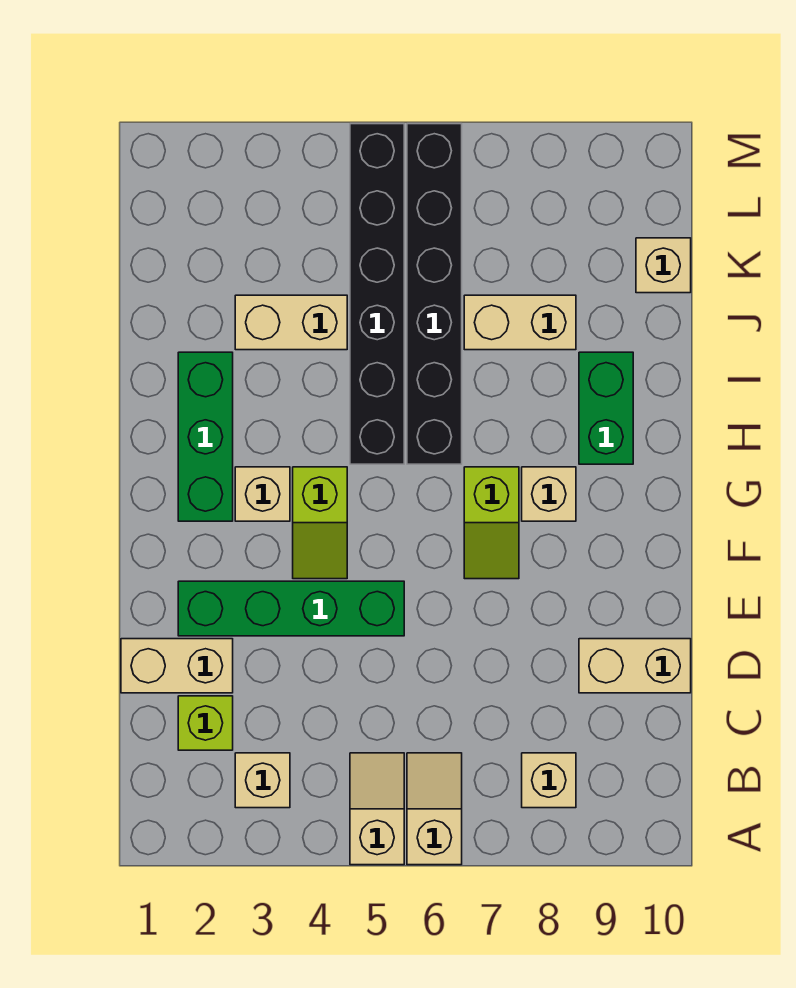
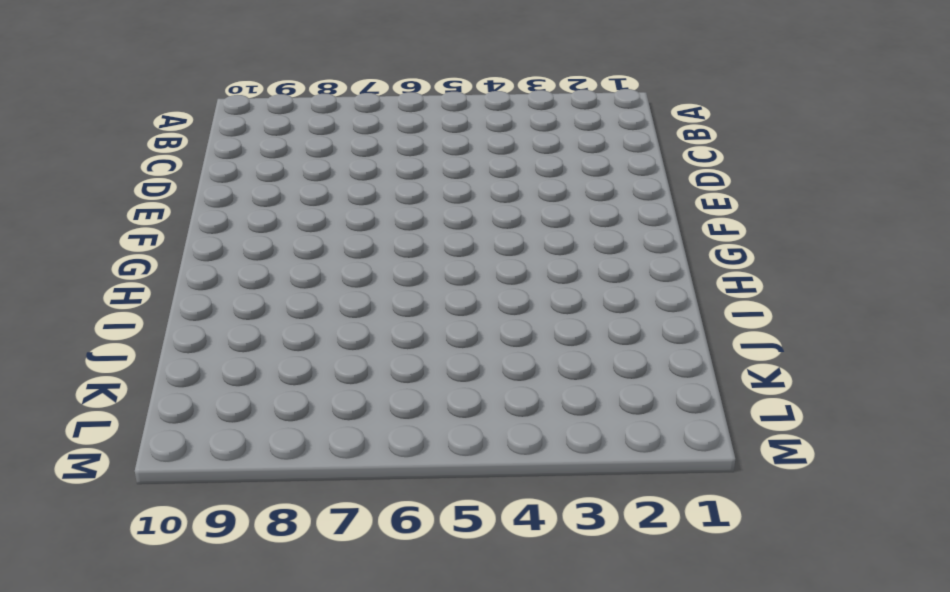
none -> tan 1x2 slope [350,753,404,865]
none -> tan 1x2 slope [407,753,462,865]
none -> tan 1x1 brick [235,753,290,808]

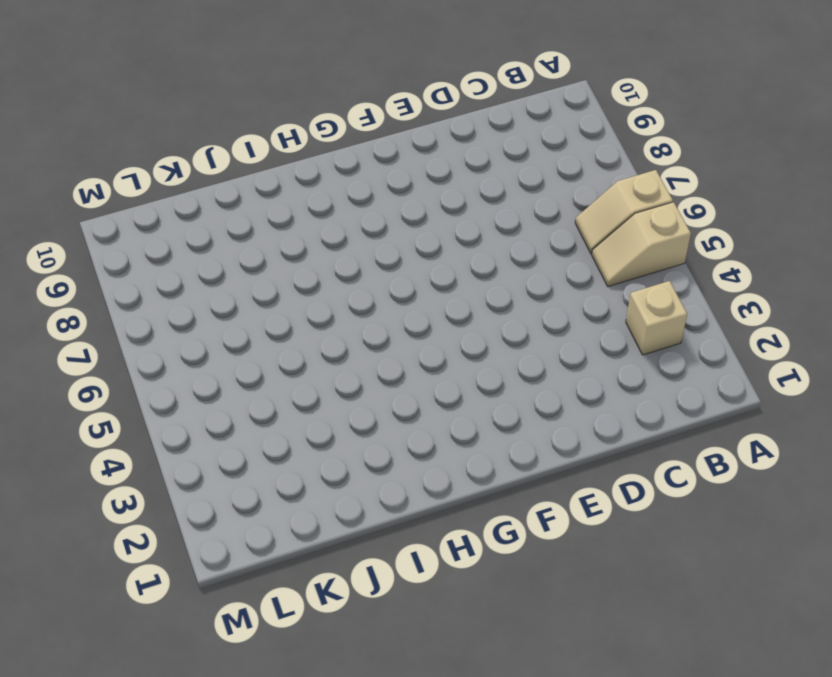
none -> tan 1x1 brick [522,753,576,808]
none -> lime 1x1 brick [178,696,233,750]
none -> tan 1x2 brick [121,639,233,693]

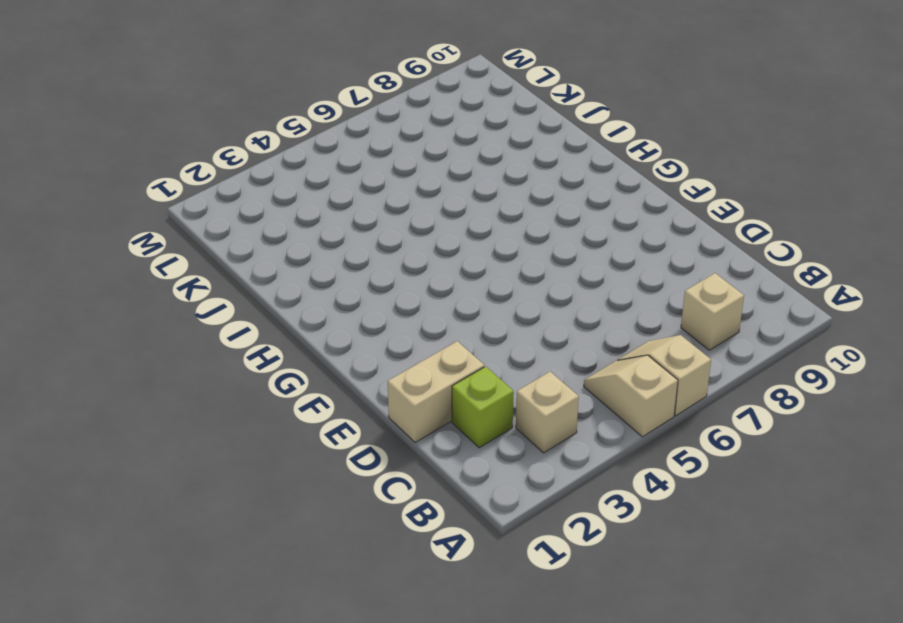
none -> tan 1x2 brick [579,639,691,693]
none -> green 1x4 brick [178,581,404,636]
none -> lime 1x2 slope [293,467,347,579]

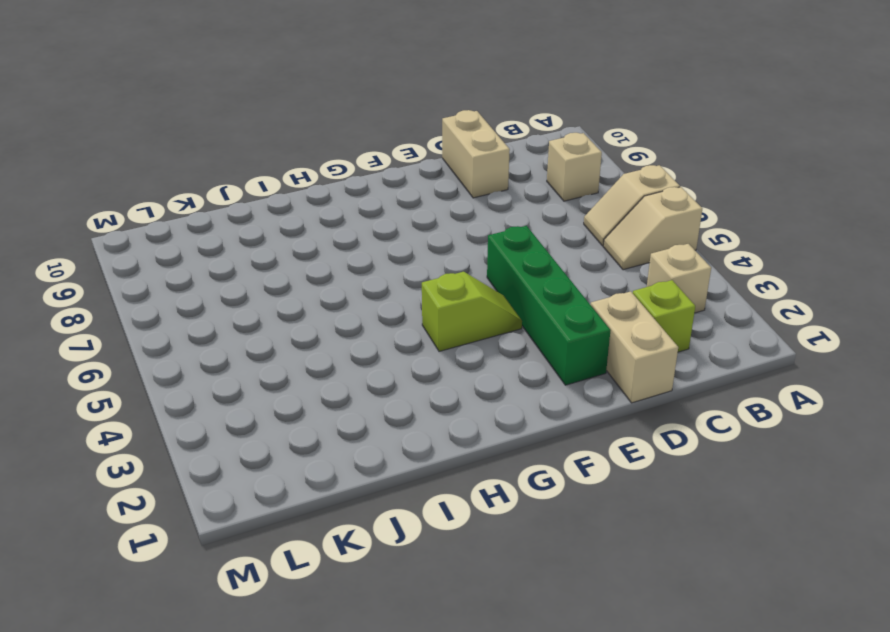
none -> lime 1x2 slope [464,467,519,579]
none -> green 1x3 brick [178,352,233,521]
none -> tan 1x1 brick [235,467,290,521]

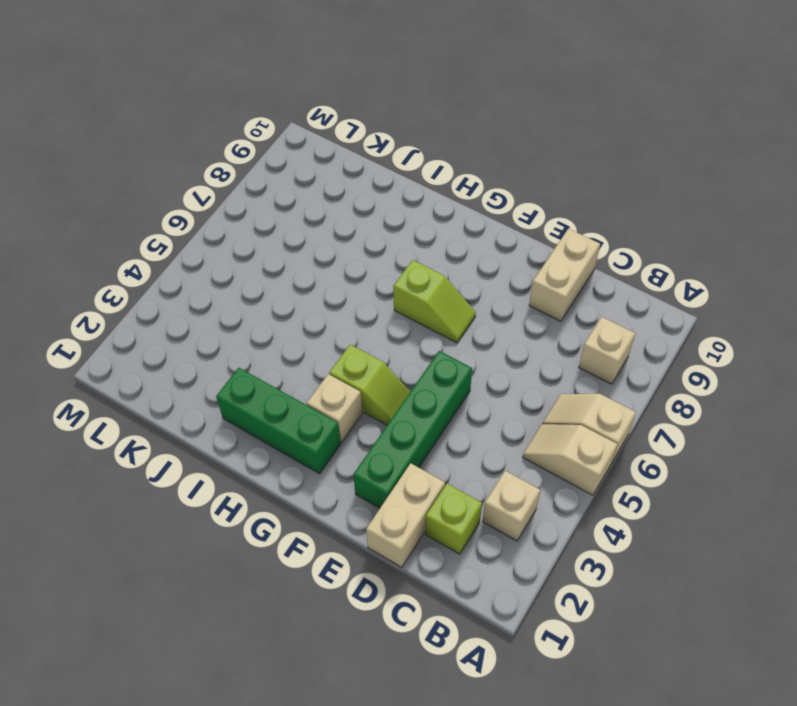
none -> tan 1x1 brick [522,467,576,521]
none -> black 1x6 brick [350,124,404,464]
none -> black 1x6 brick [407,124,462,464]

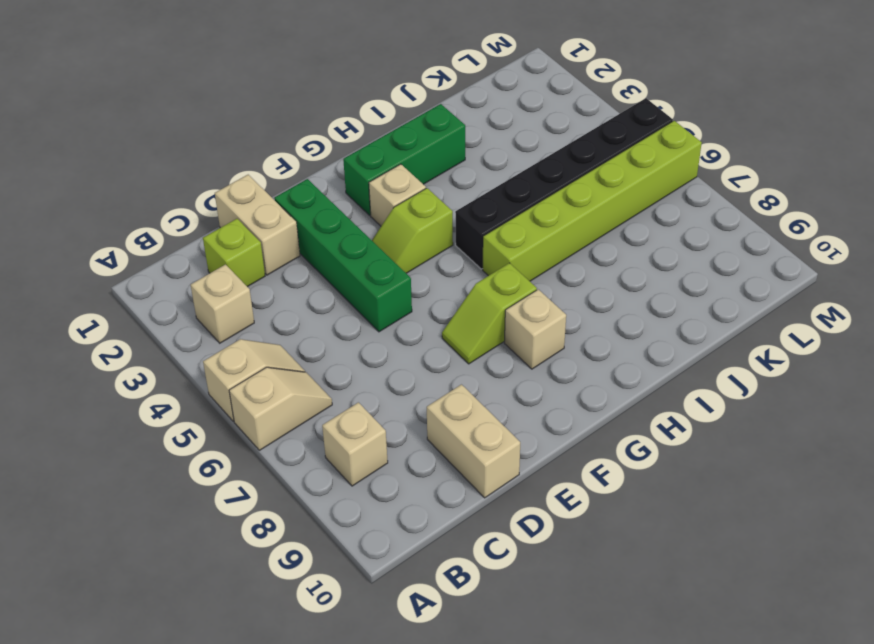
lime 1x6 brick [483,121,702,281] -> black 1x6 brick [407,124,462,464]
none -> green 1x2 brick [579,352,633,464]
none -> tan 1x2 brick [235,295,347,350]
none -> tan 1x2 brick [464,295,576,350]

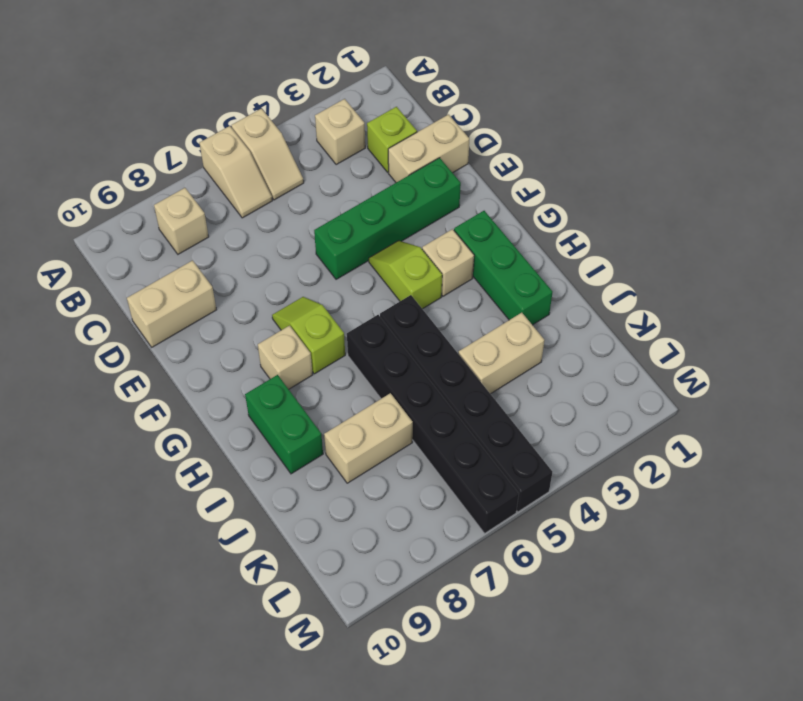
none -> tan 1x1 brick [636,238,691,293]

